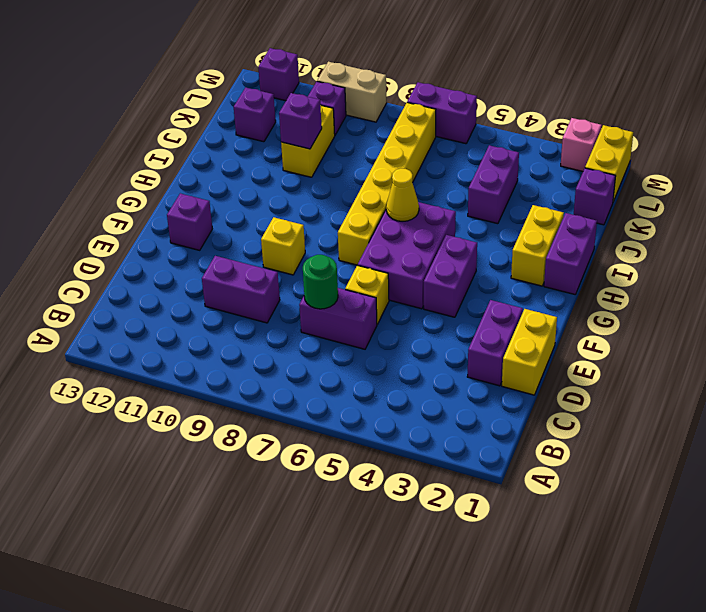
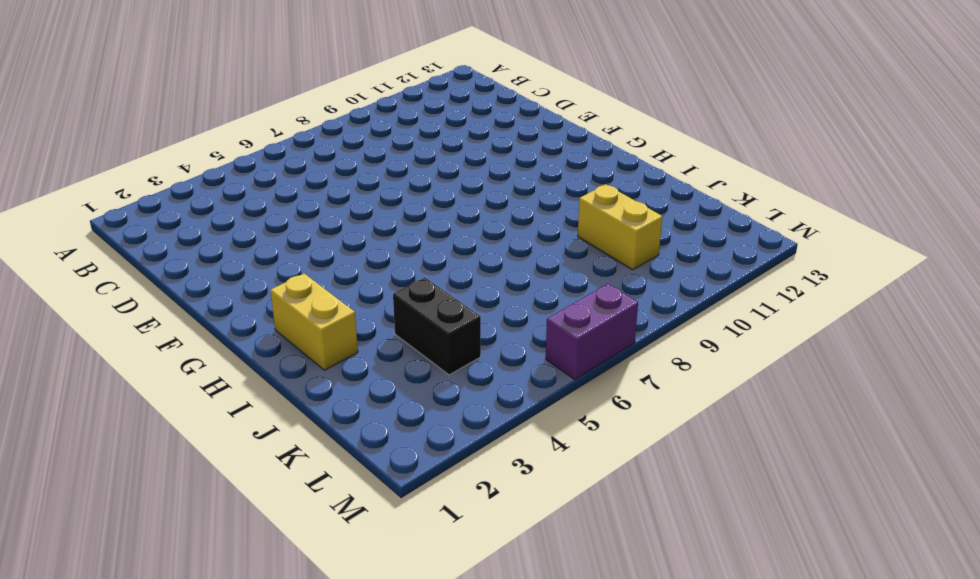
black 1x2 brick [393,278,481,375] -> purple 1x2 brick [468,145,519,224]
none -> yellow 1x2 brick [502,309,557,395]
none -> purple 1x2 brick [467,300,523,386]
none -> purple 1x2 brick [299,288,377,349]

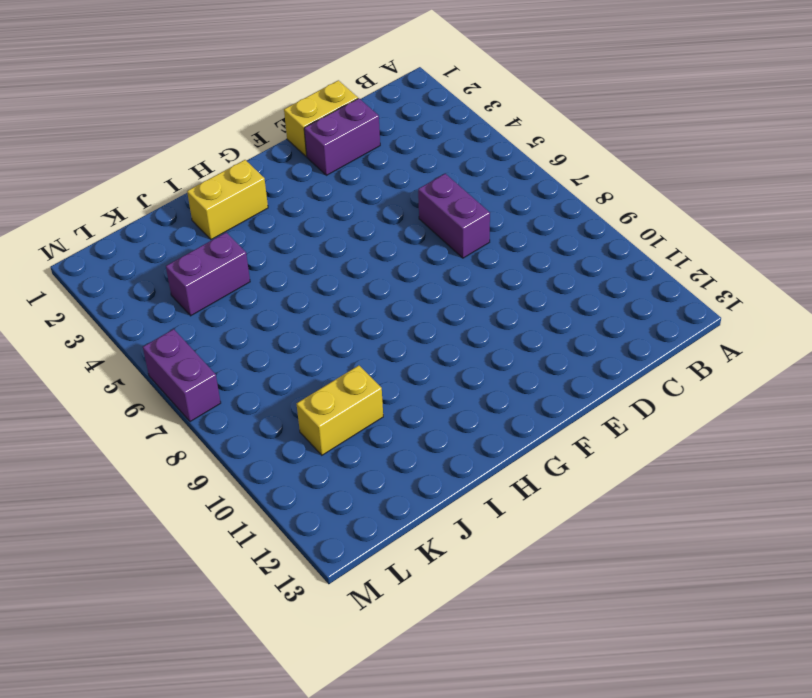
none -> purple 1x2 brick [202,256,280,323]
none -> yellow 1x1 brick [345,265,389,324]
none -> purple 1x2 brick [424,235,477,317]

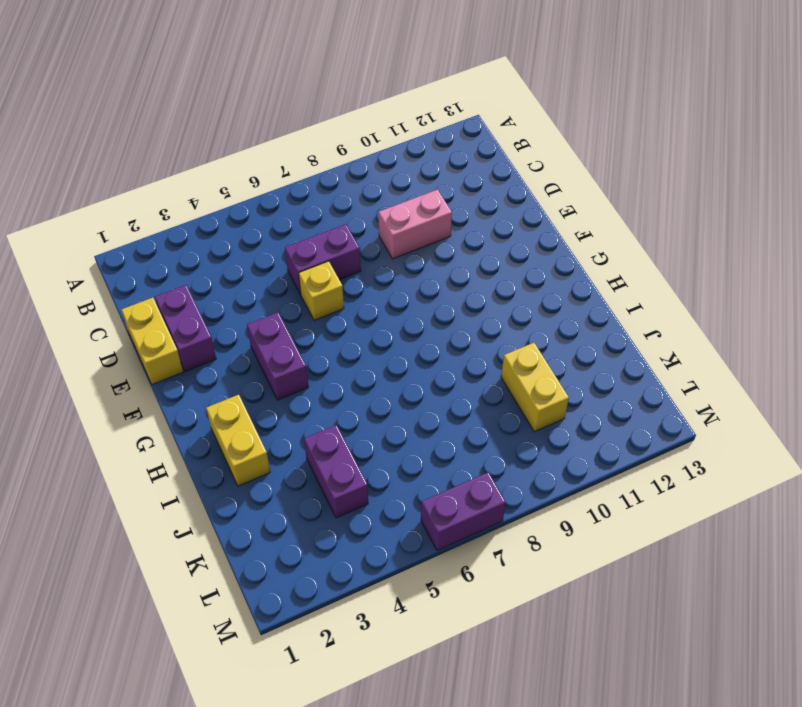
pink 1x2 brick [378,189,452,259] -> purple 1x2 brick [202,256,280,323]
none -> purple 2x3 brick [358,202,456,309]
none -> yellow 1x1 brick [261,217,305,275]
none -> purple 1x1 brick [167,193,212,250]

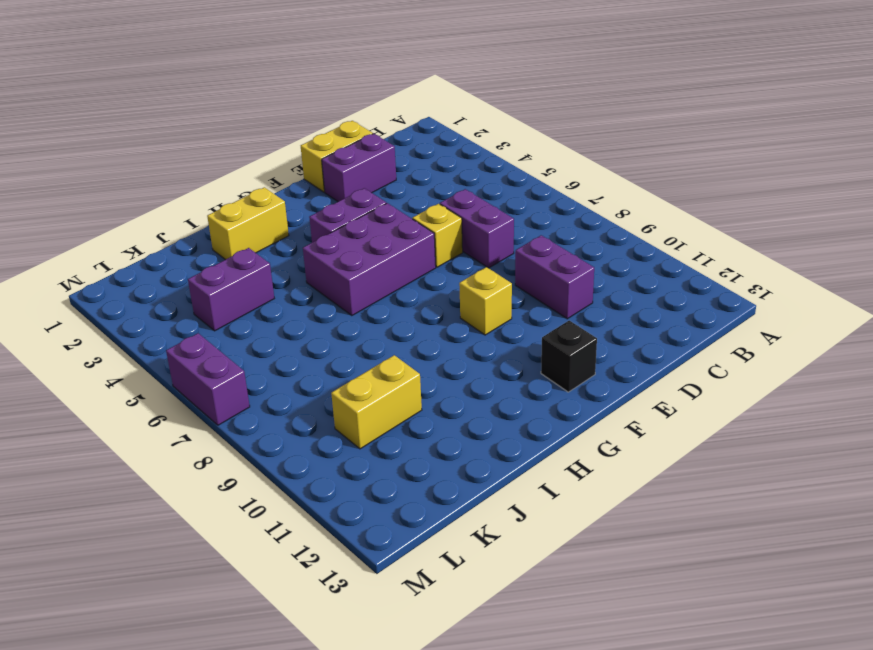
black 1x1 brick [541,321,597,392] -> purple 1x1 brick [167,193,212,250]
none -> yellow 1x6 brick [338,103,436,265]
none -> purple 1x2 brick [544,213,597,294]
none -> purple 1x1 brick [574,168,616,225]

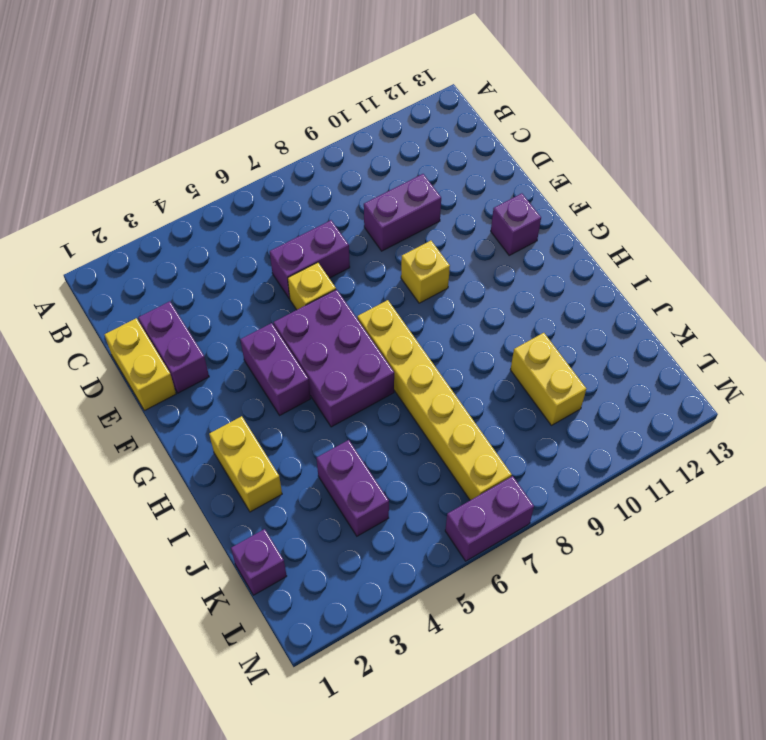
none -> purple 1x2 brick [544,213,597,294]
none -> purple 1x1 brick [234,88,276,142]
none -> yellow 1x2 brick [585,125,633,201]

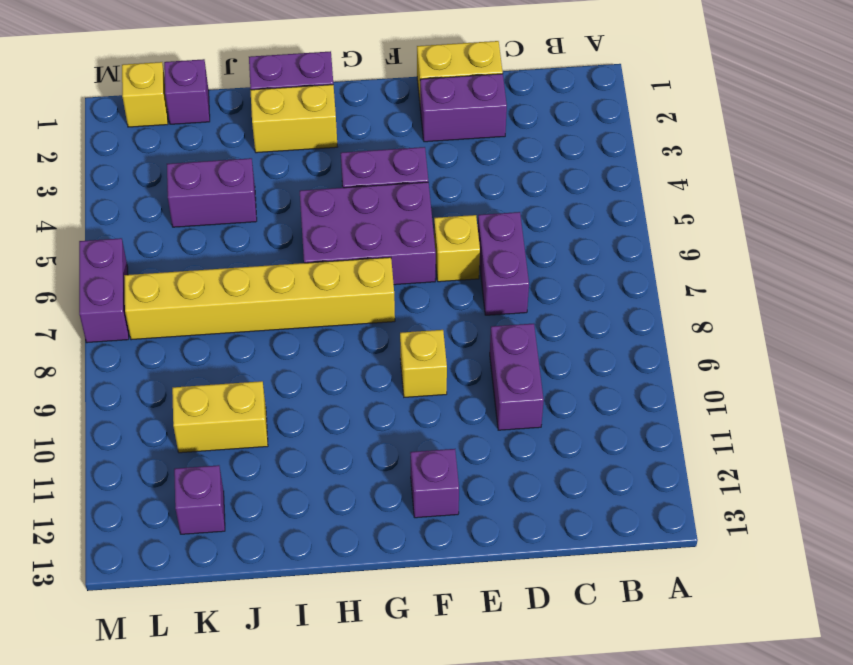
yellow 1x1 brick [122,62,168,127] -> yellow 1x2 brick [585,125,633,201]
none -> purple 1x1 brick [308,82,346,135]
none -> pink 1x1 brick [561,118,602,171]
none -> tan 1x2 brick [317,62,387,122]

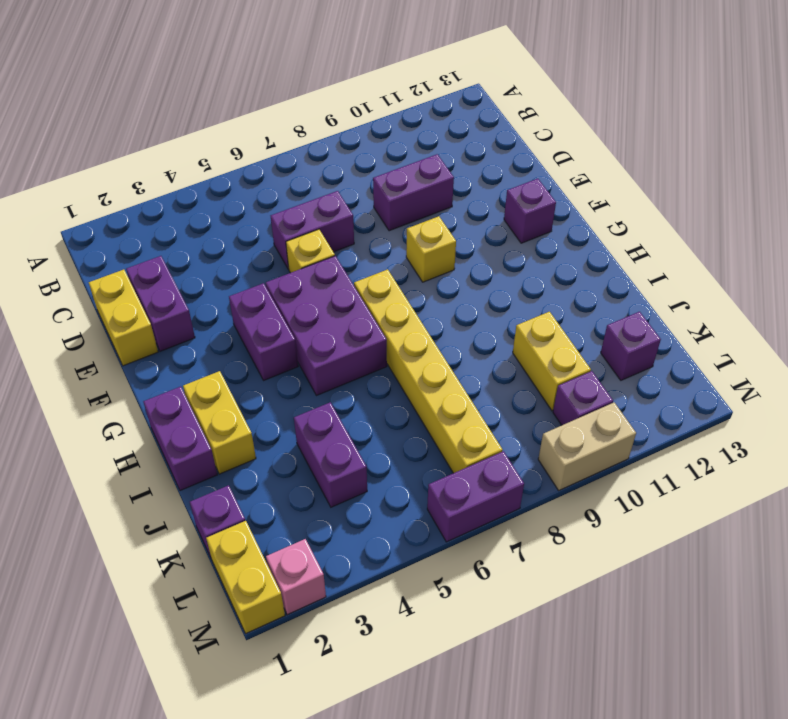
none -> purple 1x1 brick [258,48,299,101]
none -> green 1x1 round brick [303,255,338,309]
none -> yellow 1x1 cone [386,169,419,221]

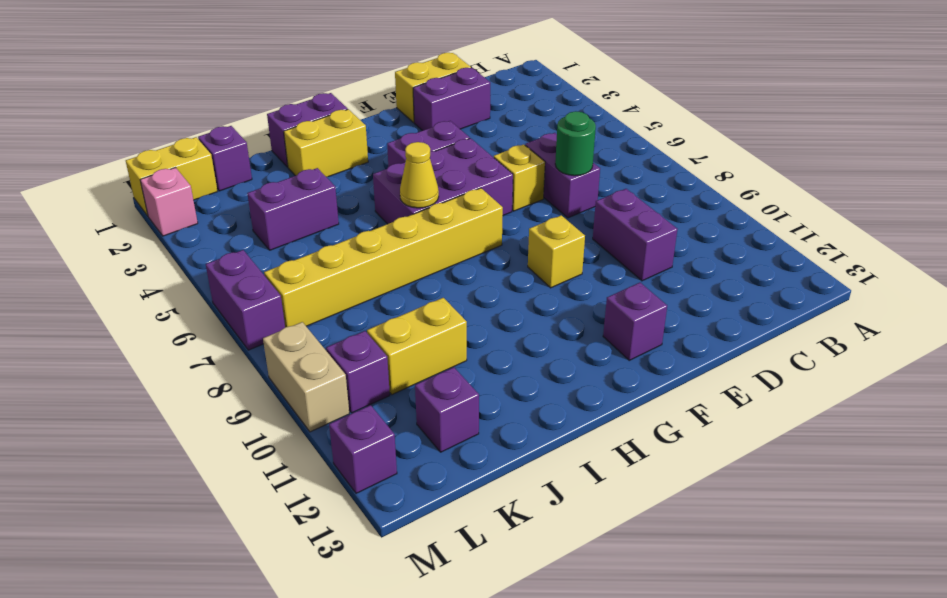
none -> purple 1x1 brick [279,93,322,149]

